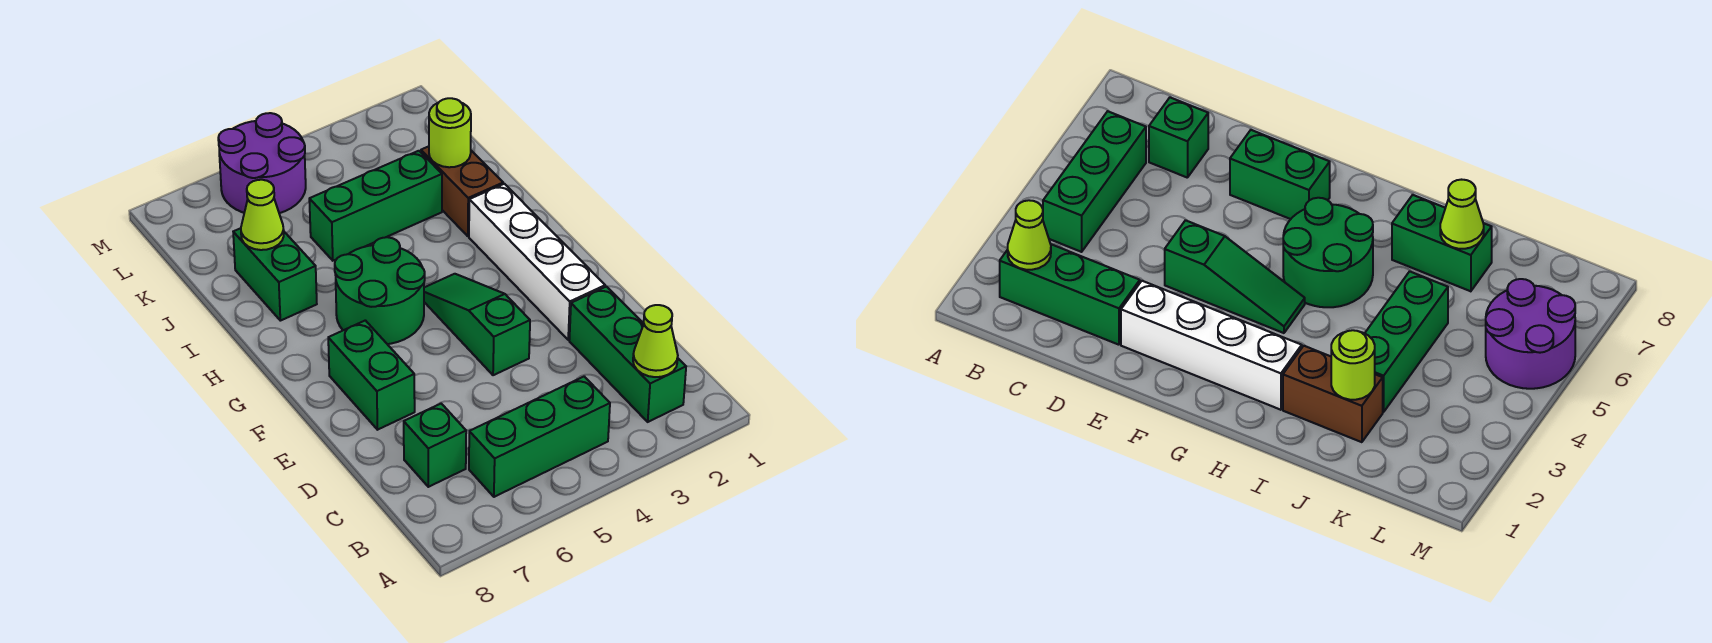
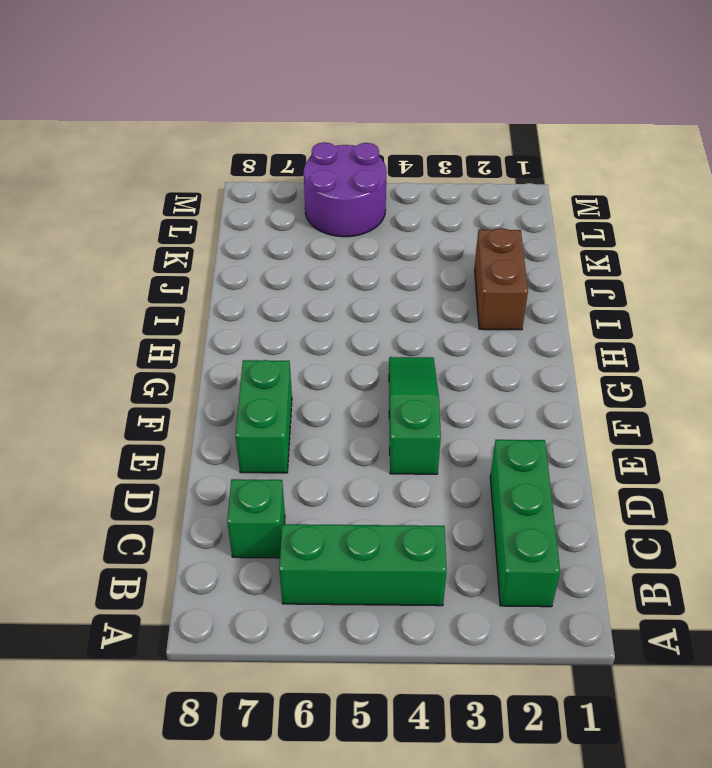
none -> white 1x4 brick [469,184,605,340]
none -> green 2x2 round brick [335,237,425,344]
none -> green 1x2 brick [233,228,317,321]

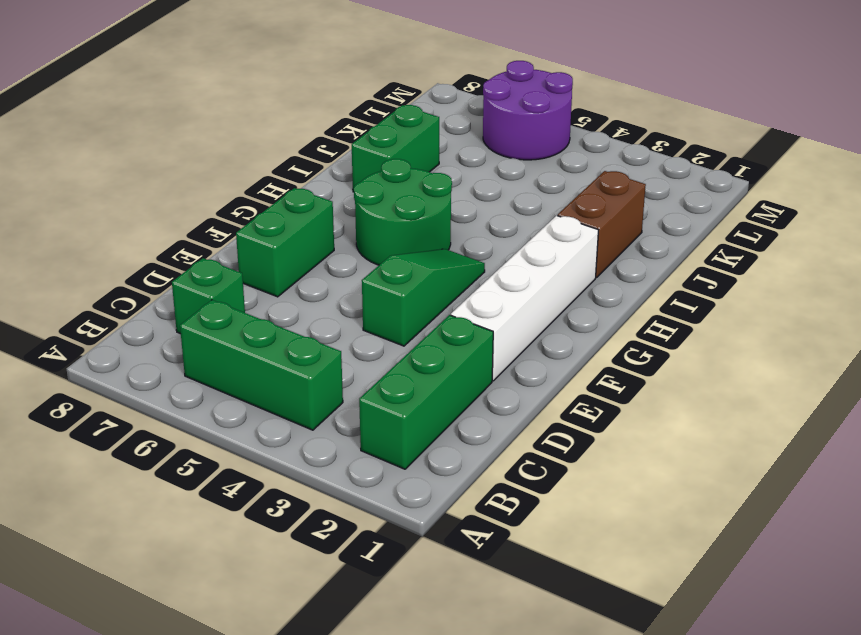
none -> green 1x3 brick [309,151,442,261]
none -> lime 1x1 cone [633,305,678,377]
none -> lime 1x1 round brick [429,98,471,167]

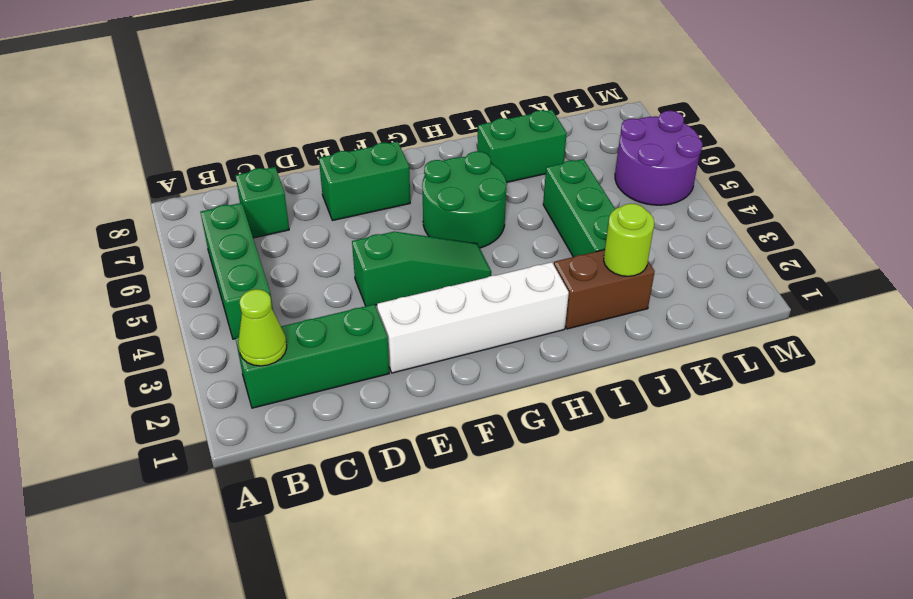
none -> lime 1x1 cone [241,180,284,250]

